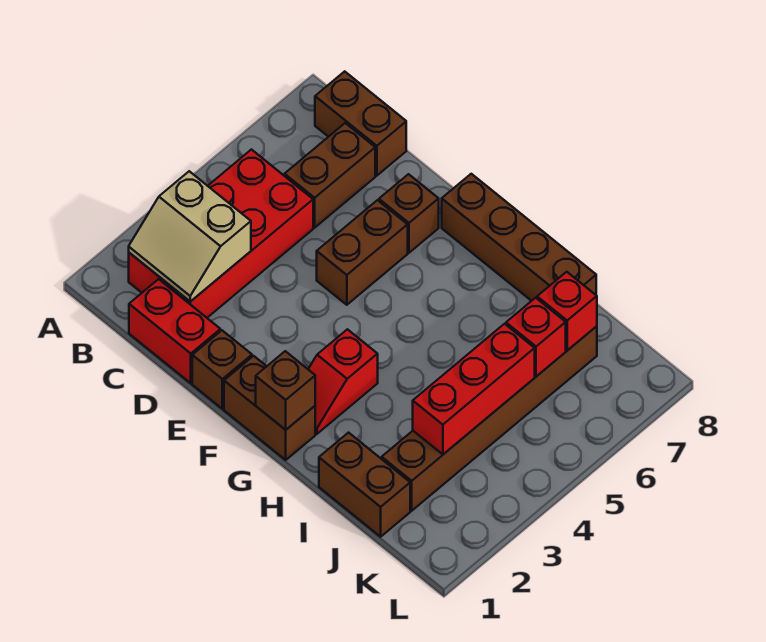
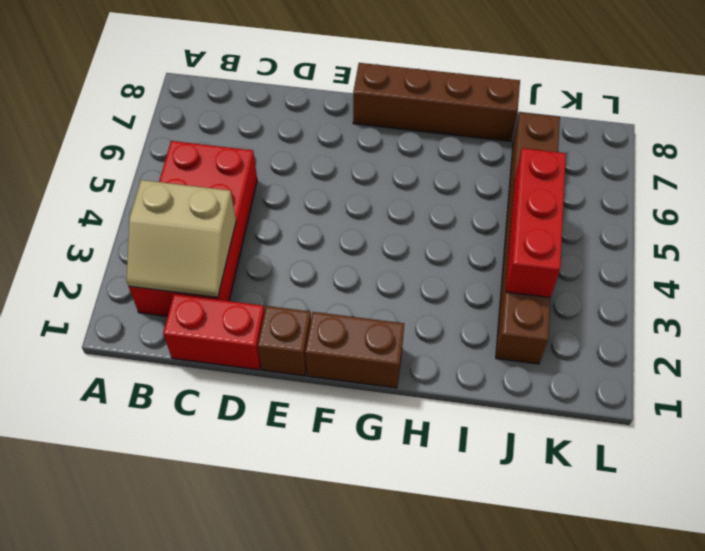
none -> brown 1x2 brick [315,71,406,176]
none -> brown 1x2 brick [285,123,375,228]
none -> brown 1x2 brick [317,200,408,305]

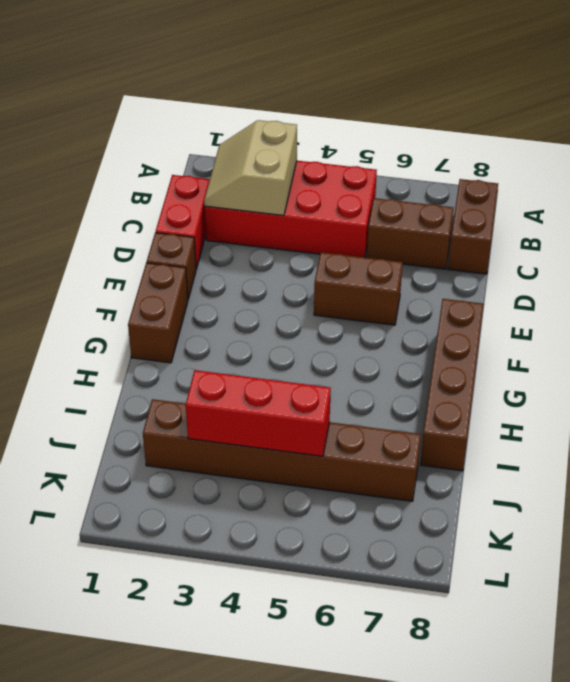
none -> brown 1x1 brick [379,174,439,253]
none -> red 1x2 slope [308,329,378,434]
none -> brown 1x2 brick [319,433,410,537]

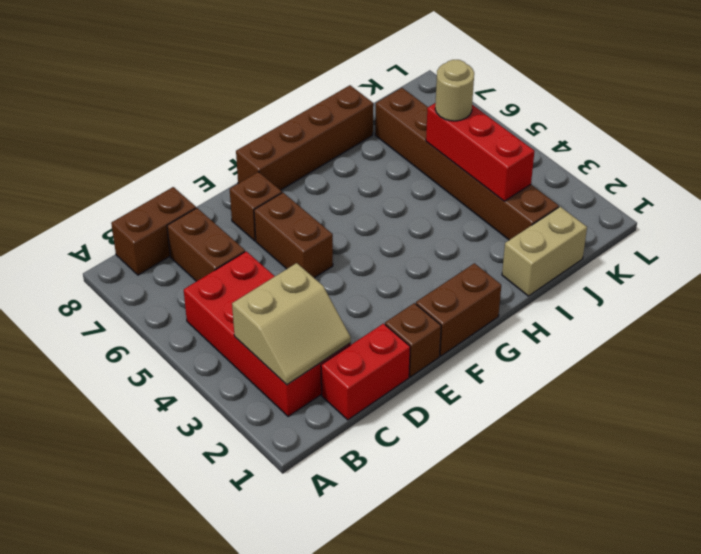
tan 1x2 brick [502,207,587,296] -> brown 1x2 brick [319,433,410,537]
tan 1x1 round brick [435,60,474,121] -> none
none -> red 1x2 slope [308,329,378,434]
none -> brown 1x1 brick [256,351,315,430]
none -> red 1x1 brick [506,298,566,376]

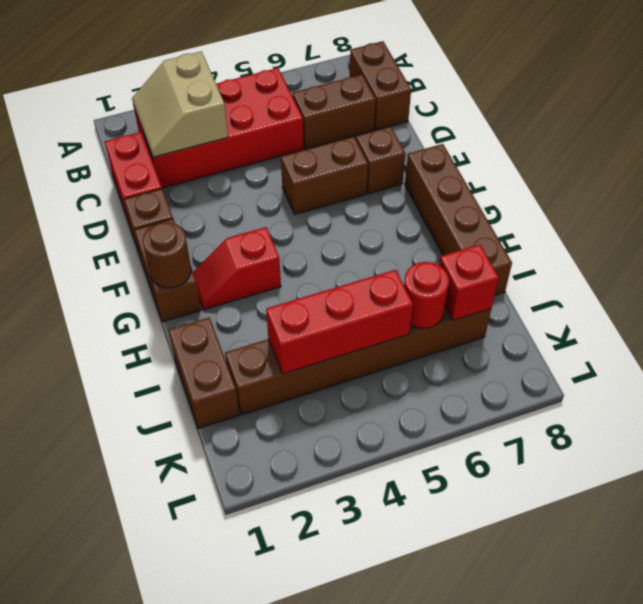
brown 1x1 round brick [143,222,191,288] -> brown 1x1 brick [256,351,315,430]
red 1x1 round brick [404,262,449,328] -> red 1x1 brick [506,298,566,376]

